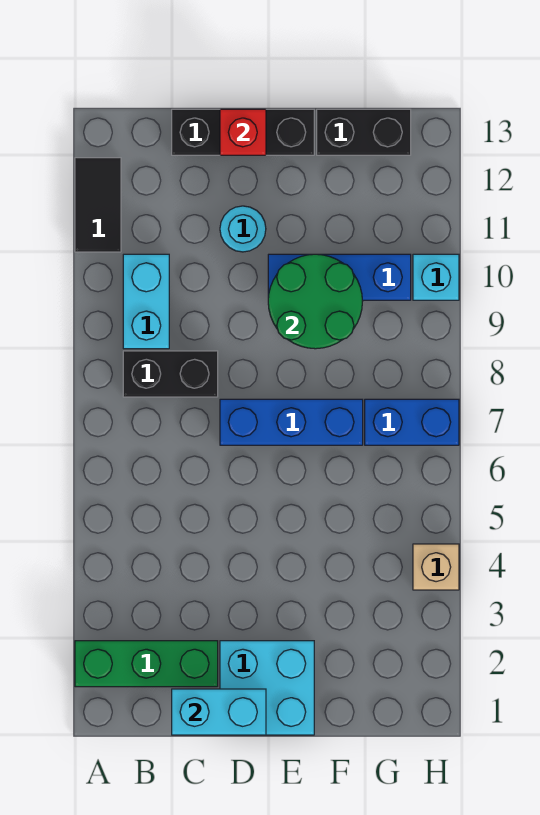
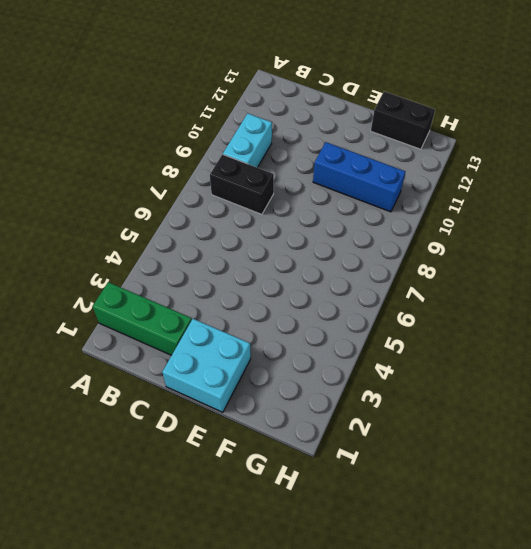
none -> black 1x2 tile [75,158,121,252]
none -> black 1x3 brick [172,109,314,155]
none -> blue 1x3 brick [220,399,363,445]

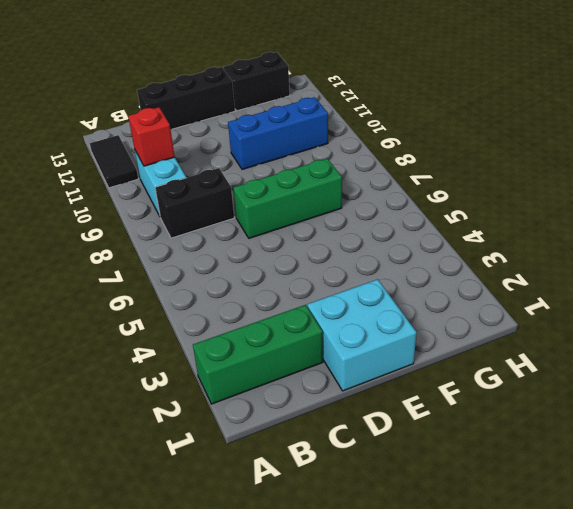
red 1x1 brick [128,107,175,166] -> red 1x1 brick moved to [220,109,266,155]
green 1x3 brick [233,159,342,238] -> blue 1x3 brick [220,399,363,445]
none -> cyan 1x1 round brick [220,206,266,252]
none -> blue 1x2 brick [365,399,459,445]
none -> tan 1x1 brick [413,544,459,590]

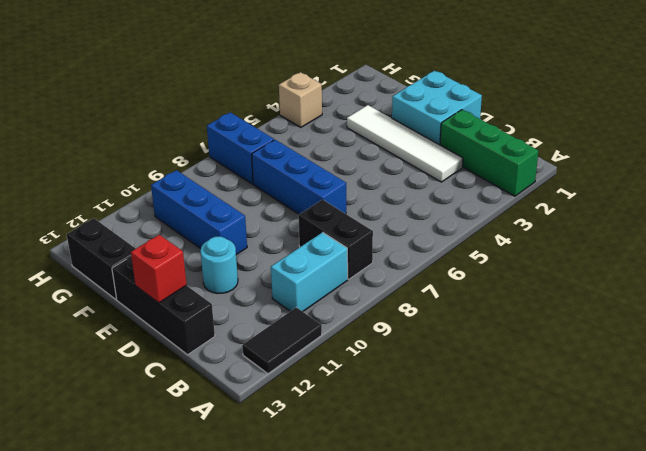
white 1x4 tile [347,105,463,182] -> none
none -> cyan 1x1 brick [413,254,459,300]
none -> cyan 1x2 brick [172,689,266,735]
none -> green 2x2 round brick [268,254,362,349]

